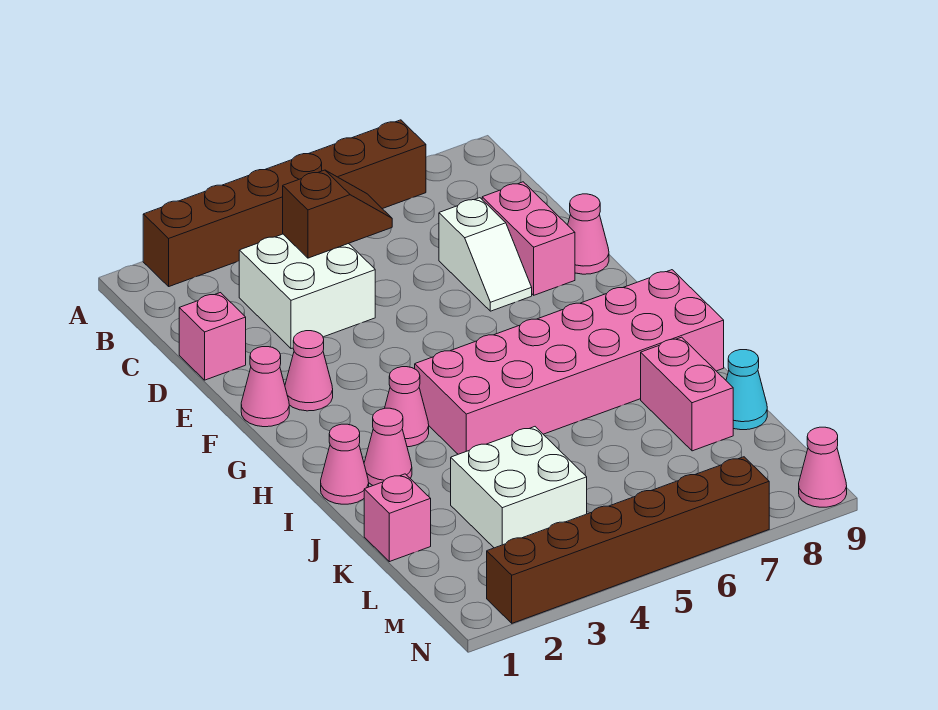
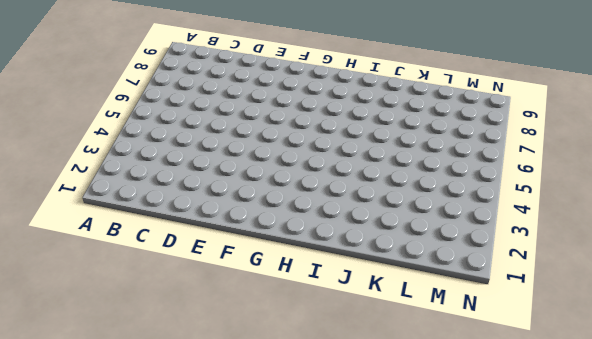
none -> brown 1x6 brick [143,120,426,286]
none -> white 2x2 brick [239,234,375,349]
none -> pink 1x1 brick [179,293,246,380]

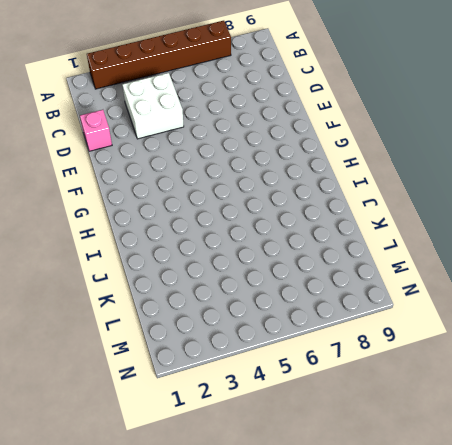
none -> white 1x2 slope [439,198,532,311]
none -> pink 1x2 brick [482,182,575,295]
none -> pink 1x1 cone [568,194,609,274]

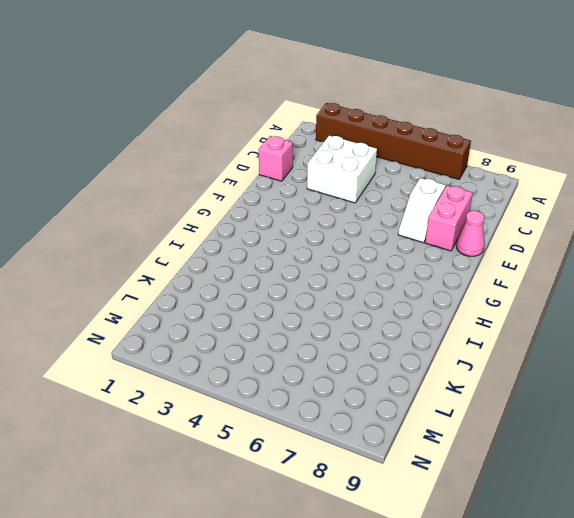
none -> pink 1x1 cone [241,347,289,427]
none -> pink 1x1 cone [285,331,333,411]
none -> pink 1x1 cone [385,367,429,447]

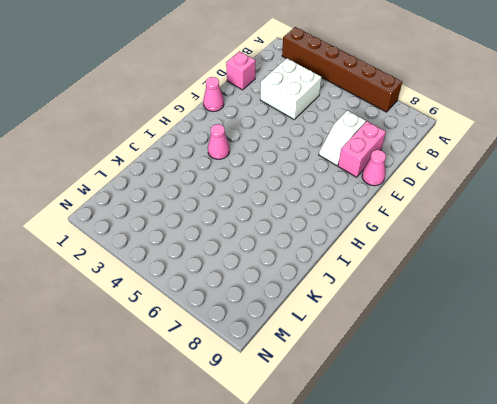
none -> pink 1x1 cone [285,331,333,411]
none -> pink 2x6 brick [415,270,724,454]
none -> pink 1x1 cone [321,424,369,504]

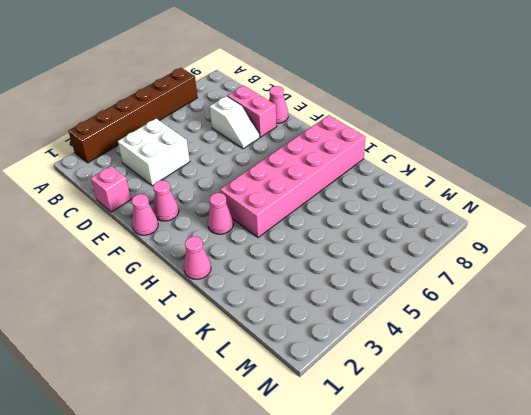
none -> pink 1x1 cone [364,408,412,485]
none -> pink 1x2 brick [641,337,733,451]
none -> pink 1x1 brick [364,474,431,562]

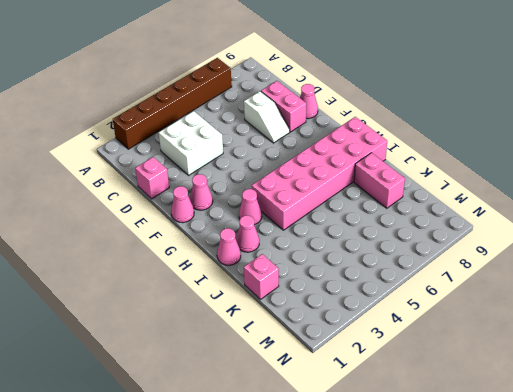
none -> white 2x2 brick [451,427,587,548]
none -> cyan 1x1 cone [726,350,767,430]
none -> brown 1x6 brick [487,457,769,623]

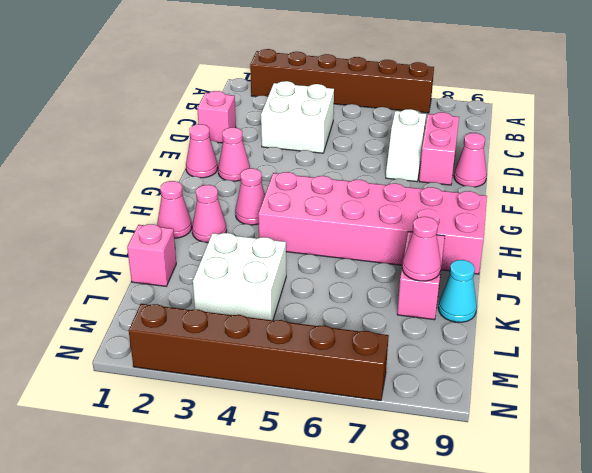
pink 1x1 cone [402,217,441,281] -> pink 1x1 cone moved to [799,427,847,507]
none -> brown 1x2 slope [283,170,392,258]

